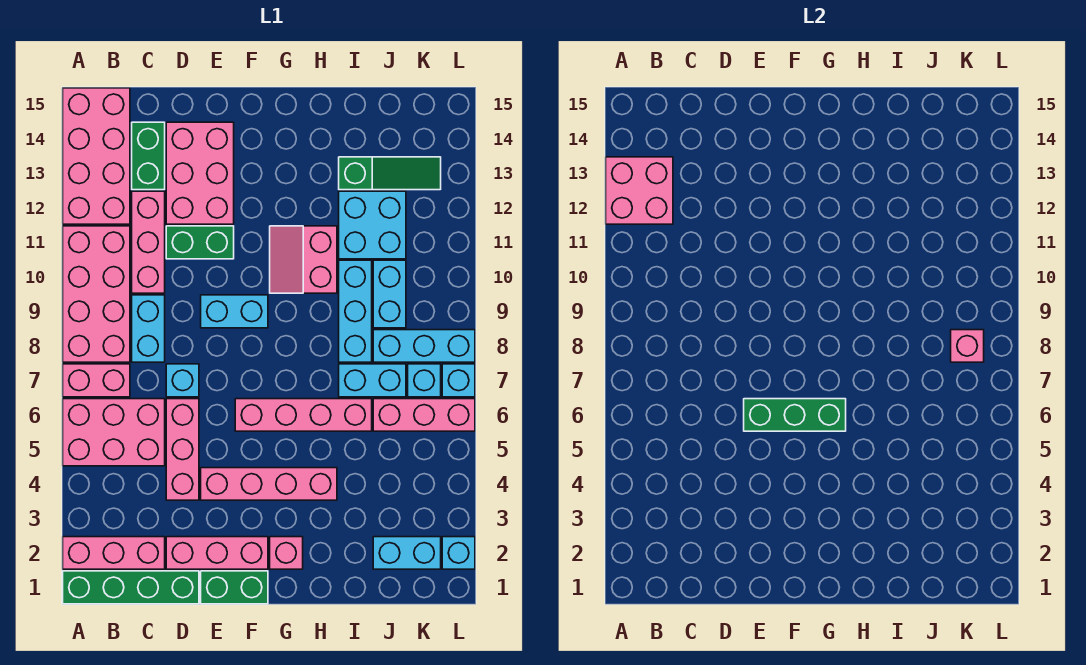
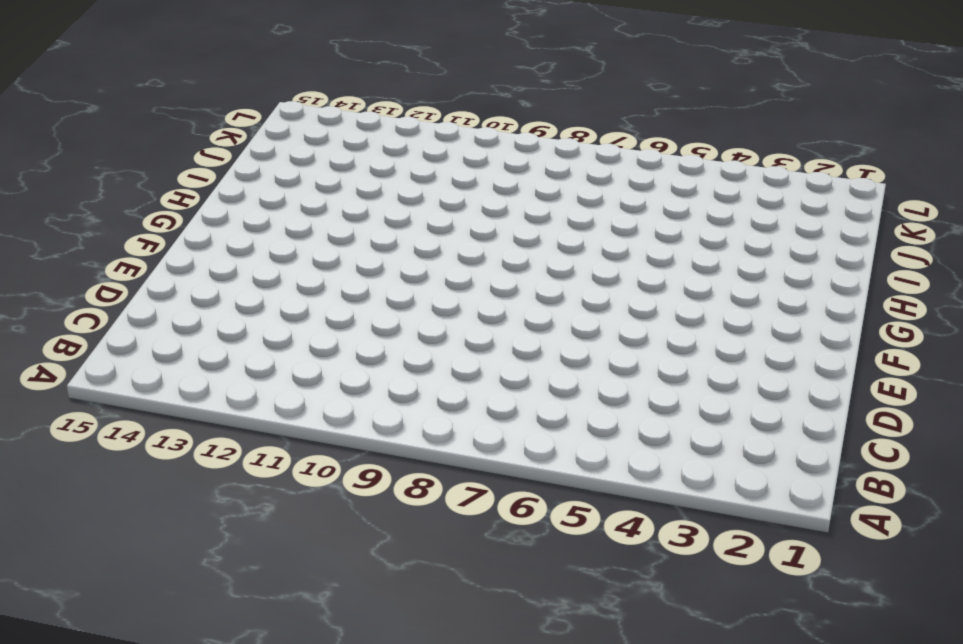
none -> green 1x4 brick [63,571,199,604]
none -> pink 1x3 brick [63,537,165,569]
none -> pink 2x3 brick [63,399,165,466]
none -> pink 1x2 brick [63,364,130,397]

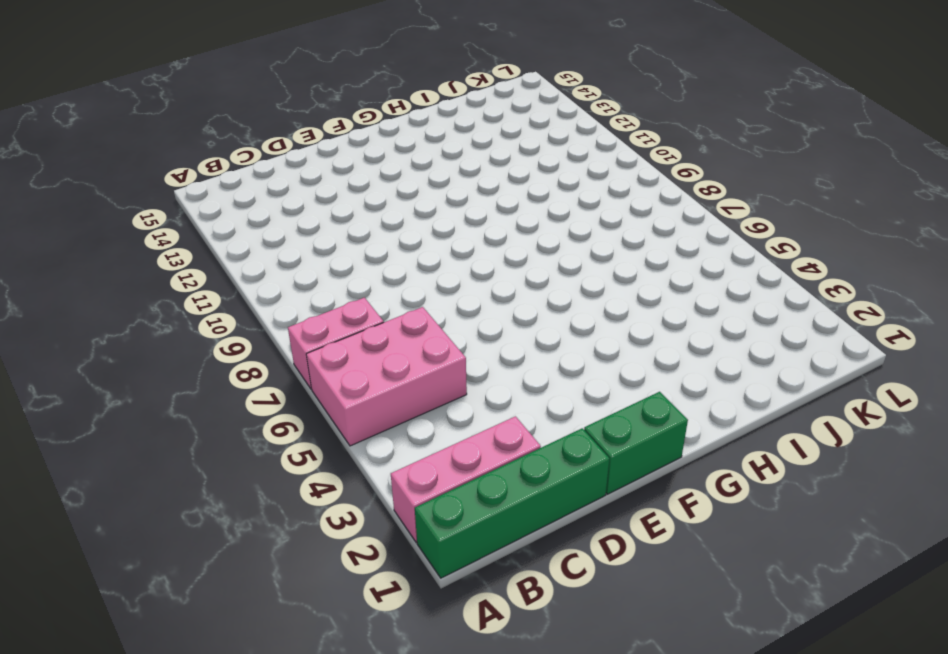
none -> pink 2x4 brick [63,226,130,362]
none -> pink 2x4 brick [63,88,130,224]
none -> cyan 1x2 brick [132,295,165,362]
none -> pink 1x3 brick [132,191,165,293]

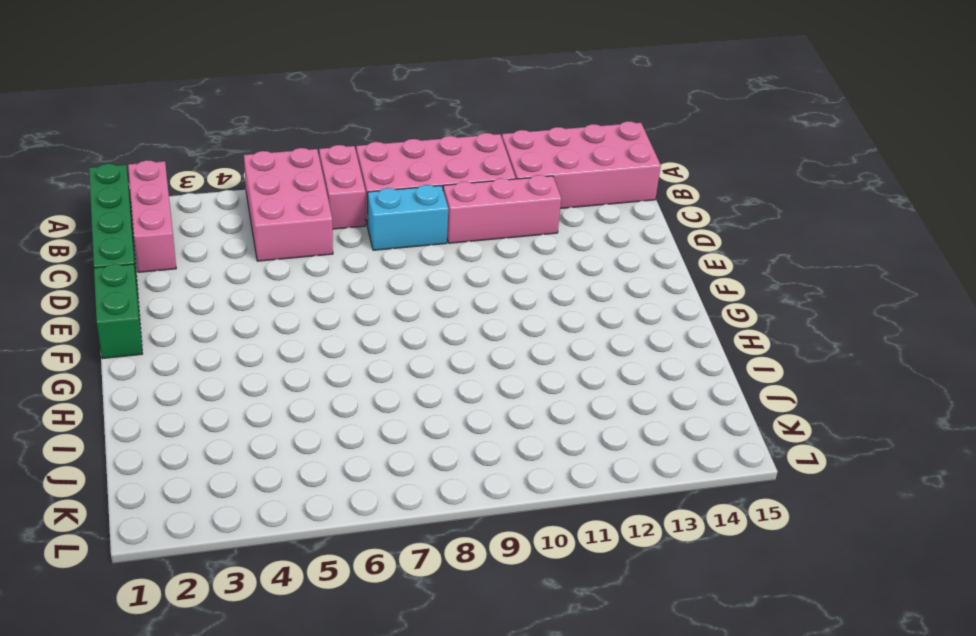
none -> green 1x2 brick [132,122,165,190]
none -> pink 1x3 brick [166,537,268,569]
none -> pink 1x3 brick [166,399,199,500]
none -> cyan 1x1 brick [166,364,199,397]

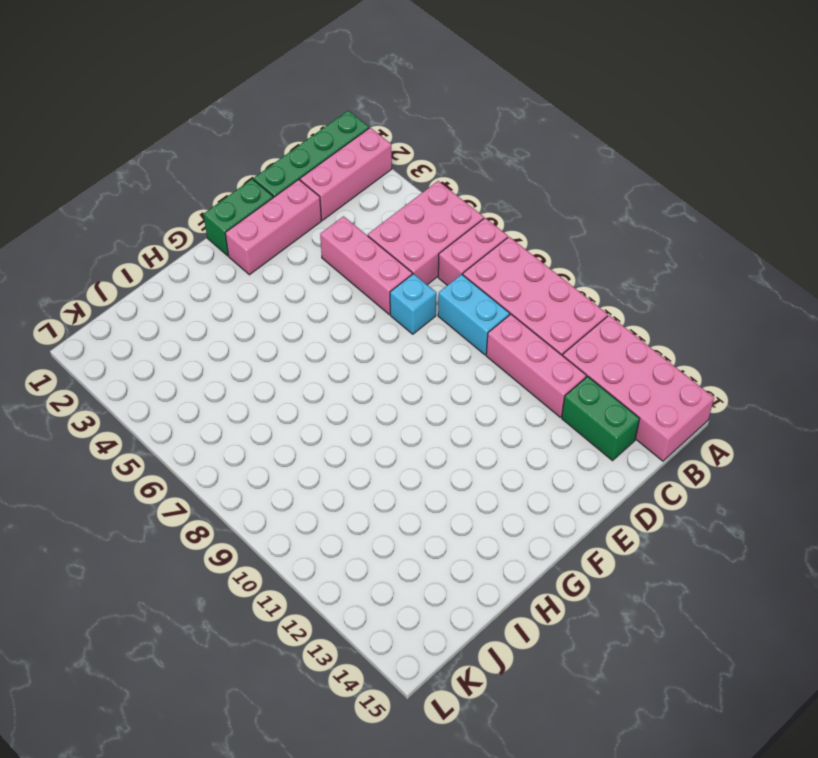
none -> green 1x2 brick [166,226,234,259]
none -> pink 2x3 brick [166,122,234,224]
none -> pink 1x4 brick [201,468,337,500]
none -> cyan 1x2 brick [201,295,268,328]

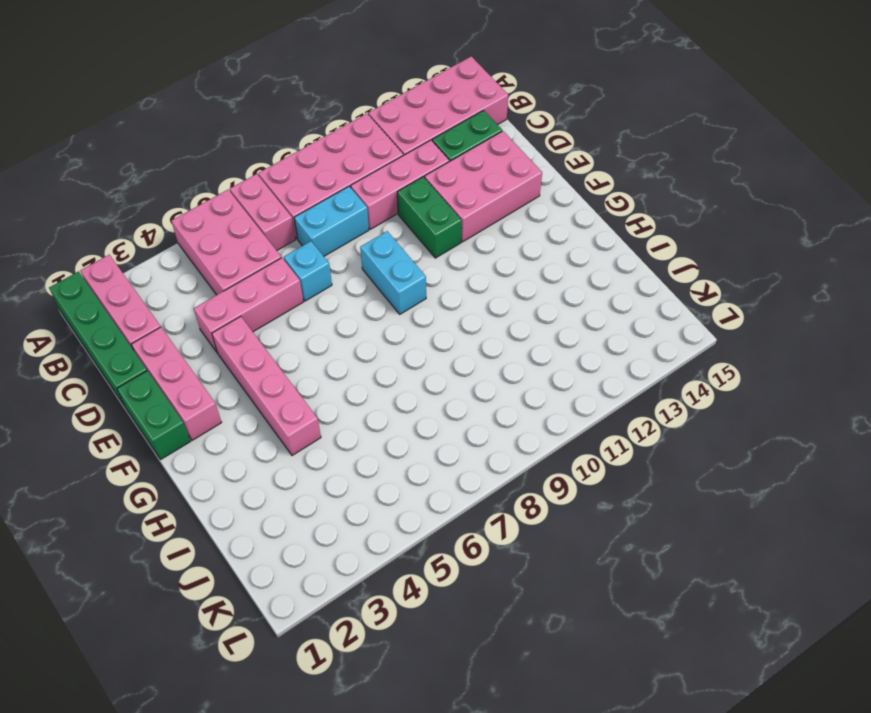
none -> pink 1x4 brick [235,399,372,431]
none -> pink 1x1 brick [270,537,303,569]
none -> pink 2x2 slope [270,226,337,293]
none -> cyan 1x2 brick [339,364,406,397]

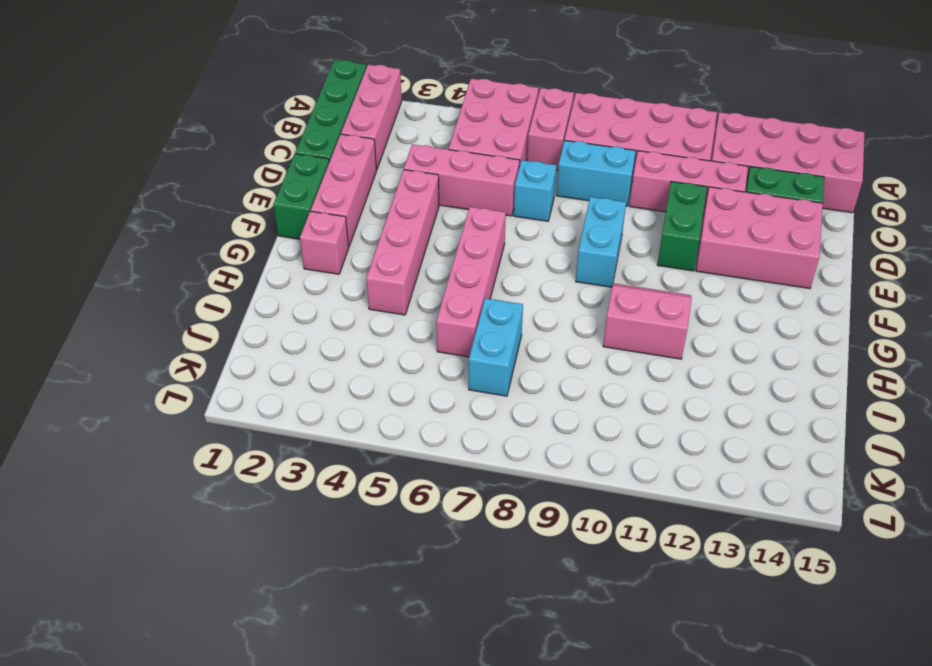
none -> cyan 1x3 brick [339,260,372,362]
none -> cyan 2x2 brick [339,191,406,259]
none -> green 1x3 slope [339,157,441,190]
none -> cyan 1x2 brick [373,537,441,569]

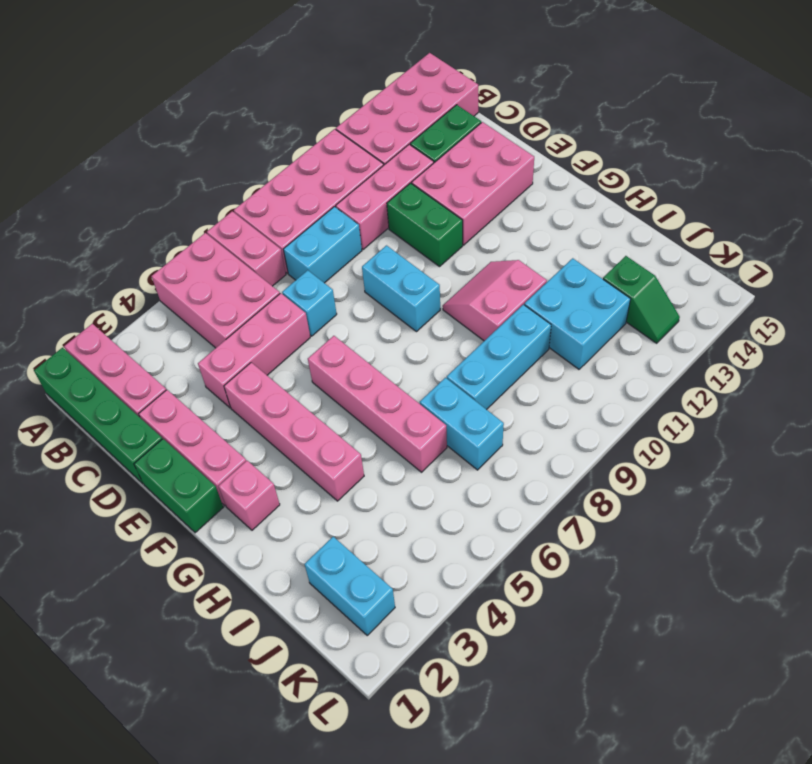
green 1x2 slope [603,256,680,343] -> green 1x3 slope [339,157,441,190]
none -> pink 1x3 brick [373,399,475,431]
none -> cyan 1x3 brick [373,330,475,362]
none -> cyan 1x2 brick [373,260,406,328]
none -> cyan 1x1 brick [408,364,441,397]

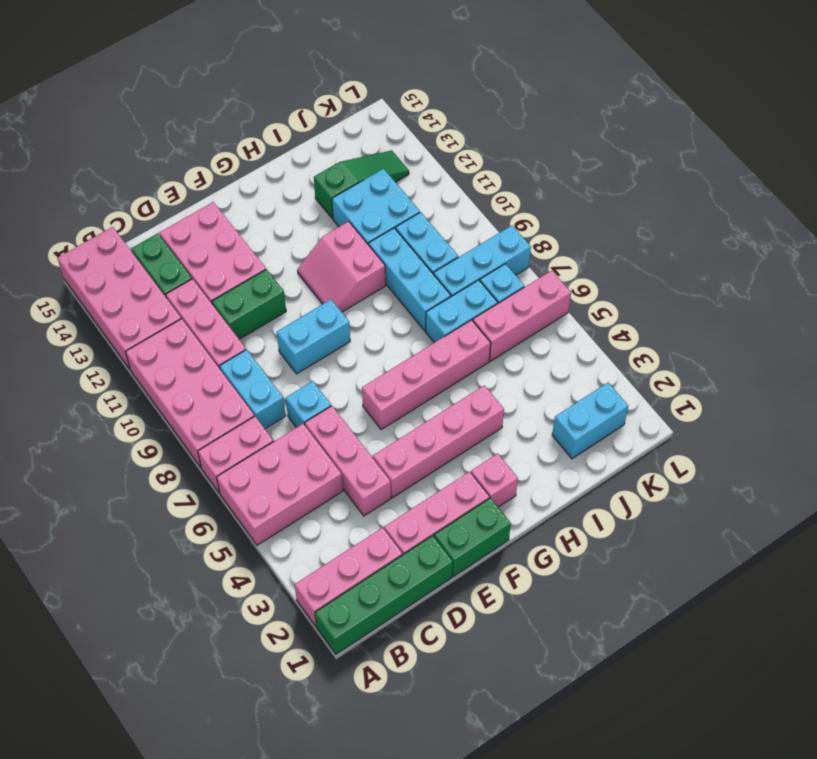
none -> cyan 1x1 brick [442,537,475,569]
none -> cyan 1x1 brick [442,364,475,397]
none -> pink 2x2 brick [606,157,673,224]
none -> green 1x3 brick [744,399,846,431]

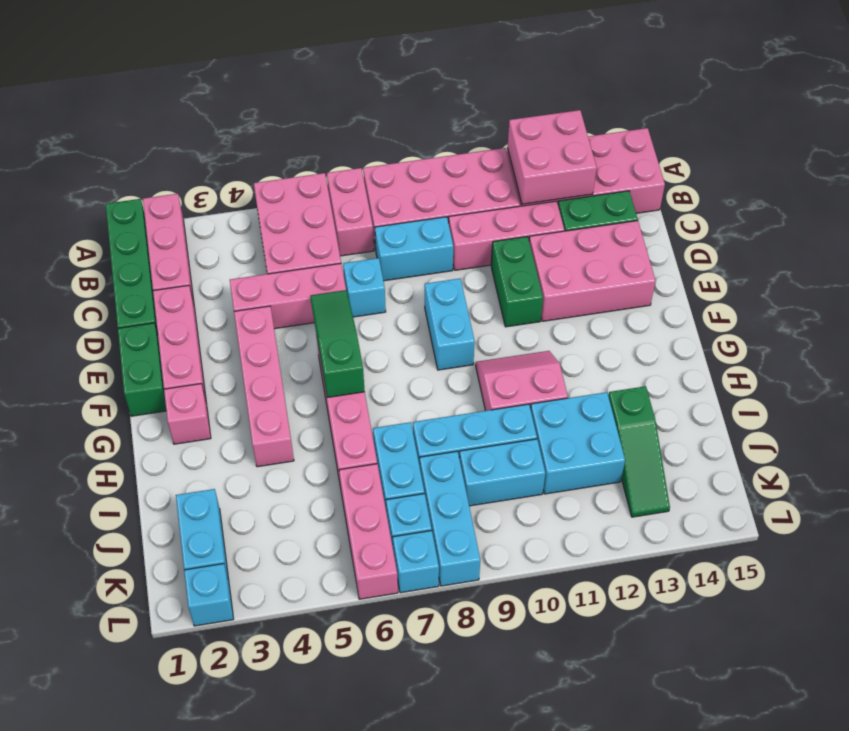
green 1x3 slope [310,290,365,398] -> green 1x3 brick [744,399,846,431]
none -> pink 1x1 brick [951,330,984,362]

